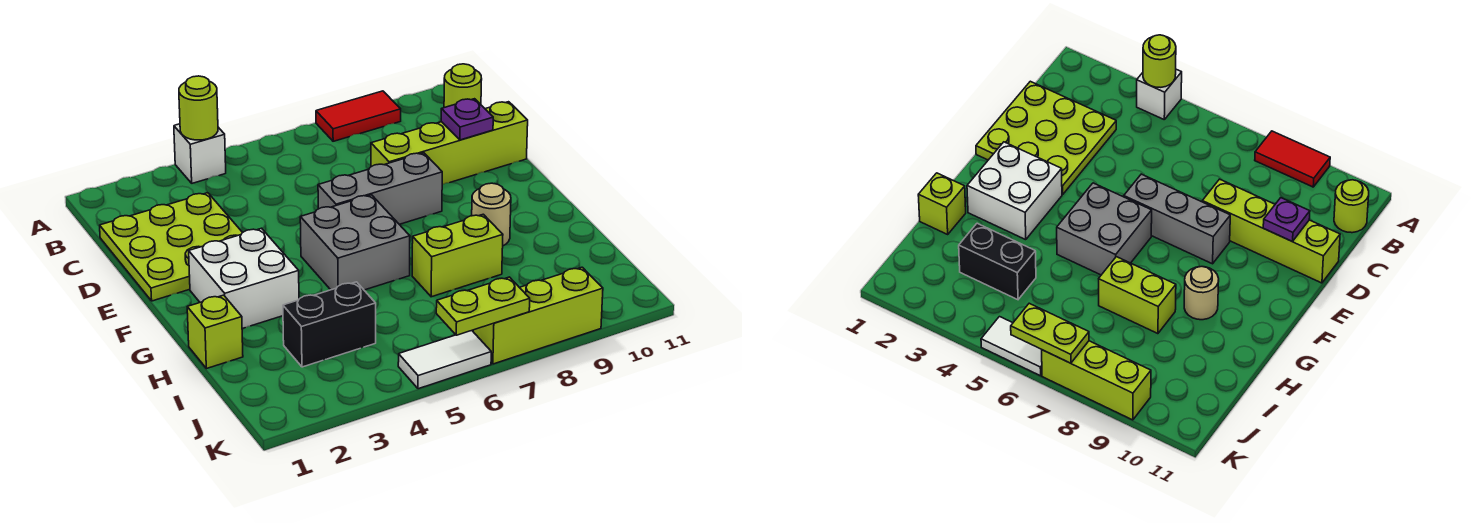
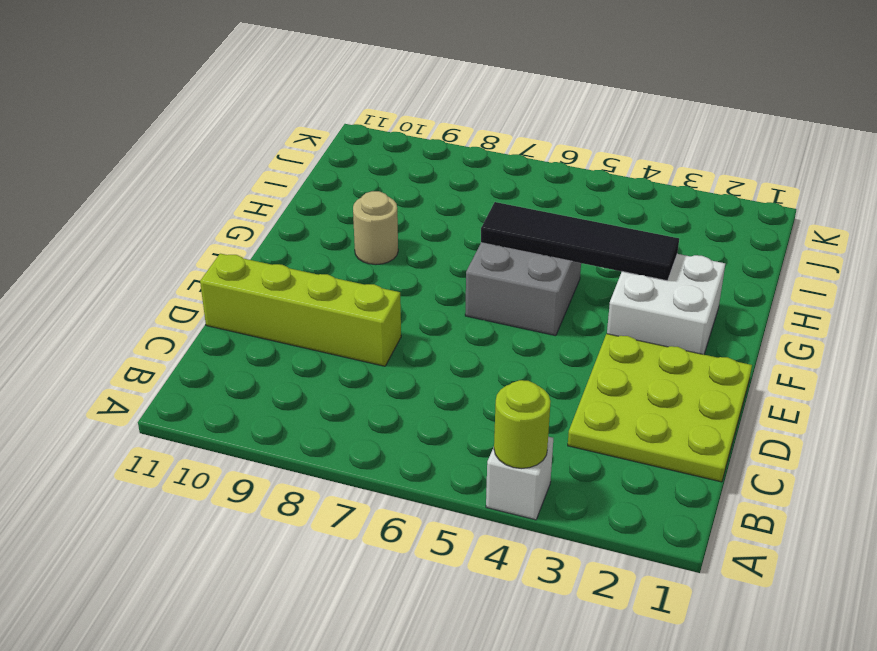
black 1x4 tile [481,202,679,281] -> none
none -> red 1x2 tile [316,91,401,141]
none -> lime 1x1 round brick [444,64,482,108]
none -> grey 1x3 brick [318,153,442,224]

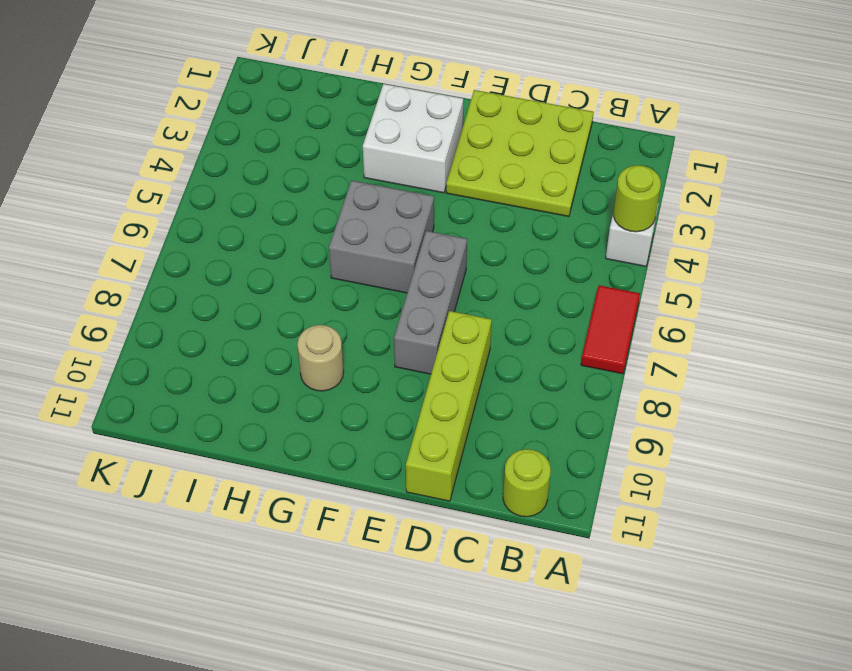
red 1x2 tile [581,285,640,374] -> red 1x2 tile moved to [316,91,401,141]
none -> lime 1x1 brick [187,295,243,369]
none -> lime 1x2 brick [412,214,503,297]
none -> black 1x2 brick [283,282,376,367]

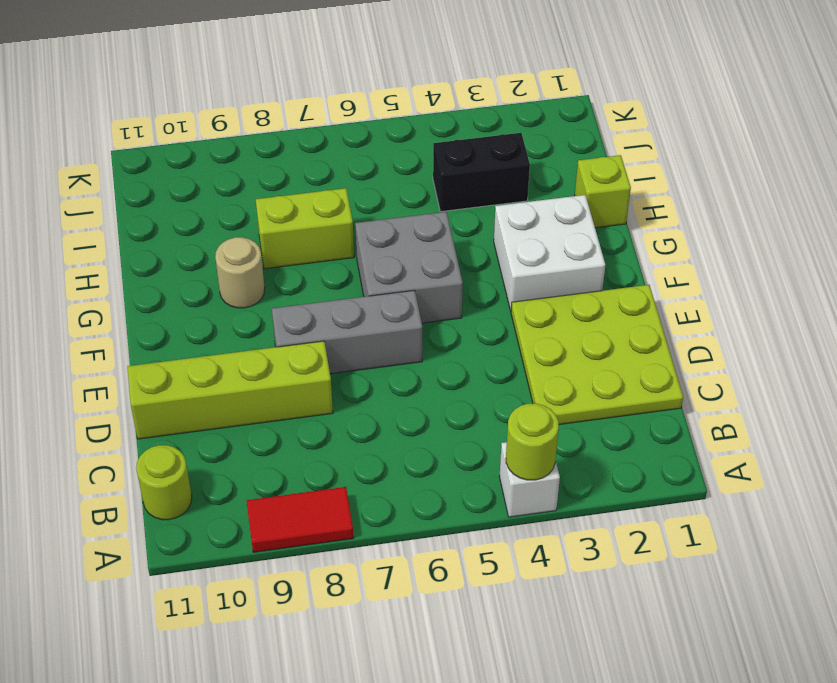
none -> white 1x2 tile [398,331,491,389]
none -> lime 1x3 brick [473,267,603,364]
none -> purple 1x1 plate [441,99,493,140]

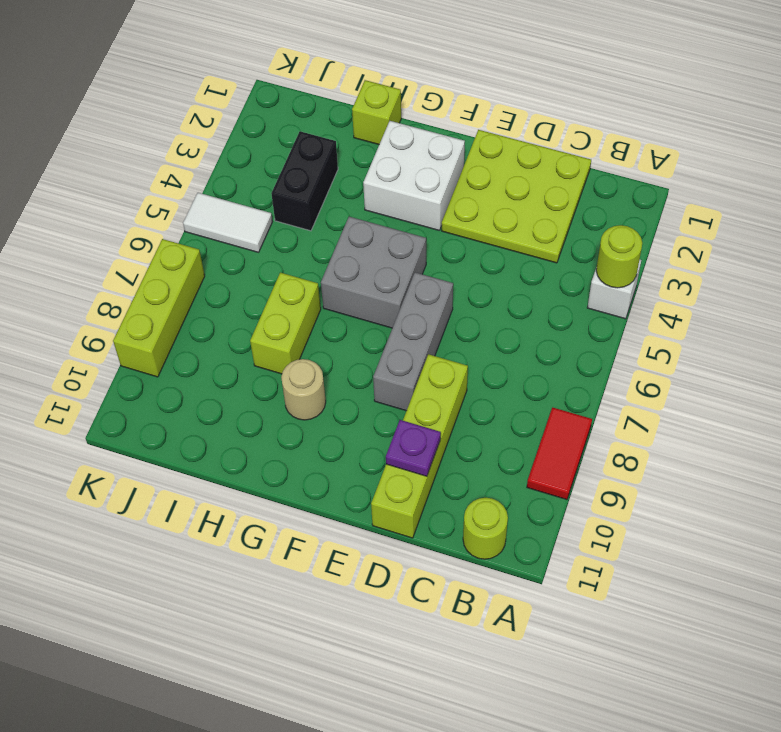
white 1x2 tile [183,193,272,252] -> white 1x2 tile turned to [398,331,491,389]
none -> lime 1x2 plate [436,277,530,335]

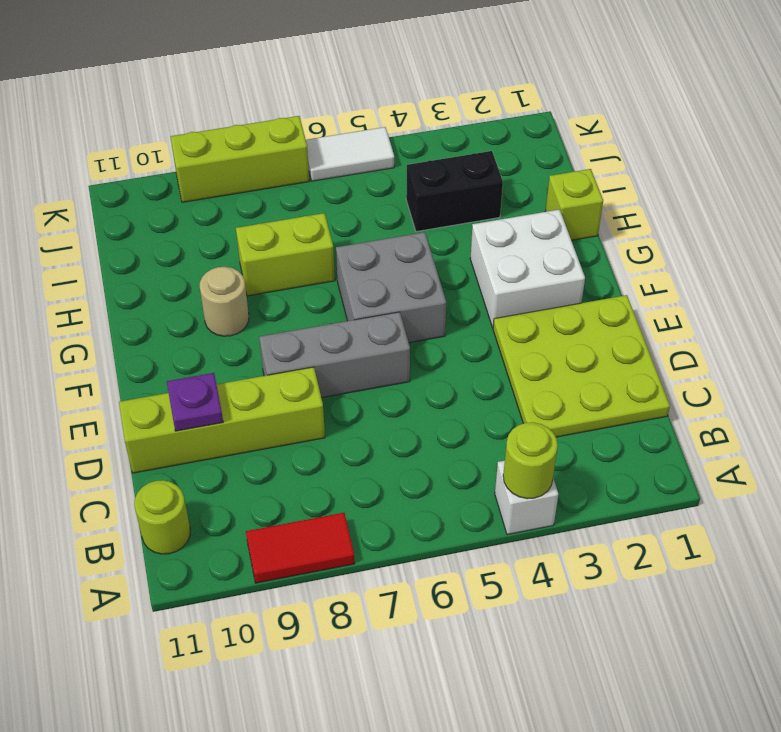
none -> lime 1x2 plate [436,277,530,335]

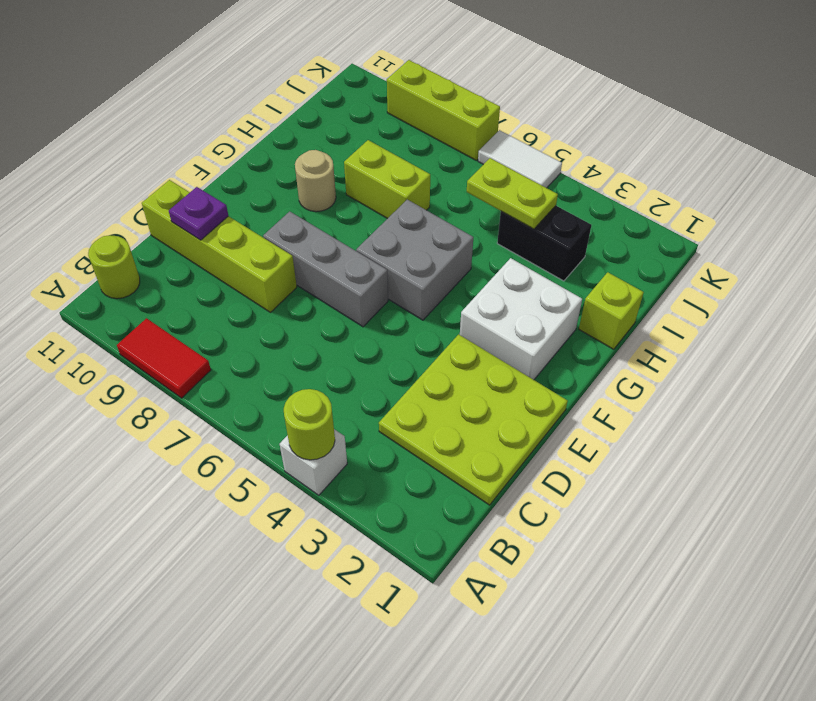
lime 1x2 plate [467,158,558,229] -> lime 1x2 plate moved to [436,277,530,335]

